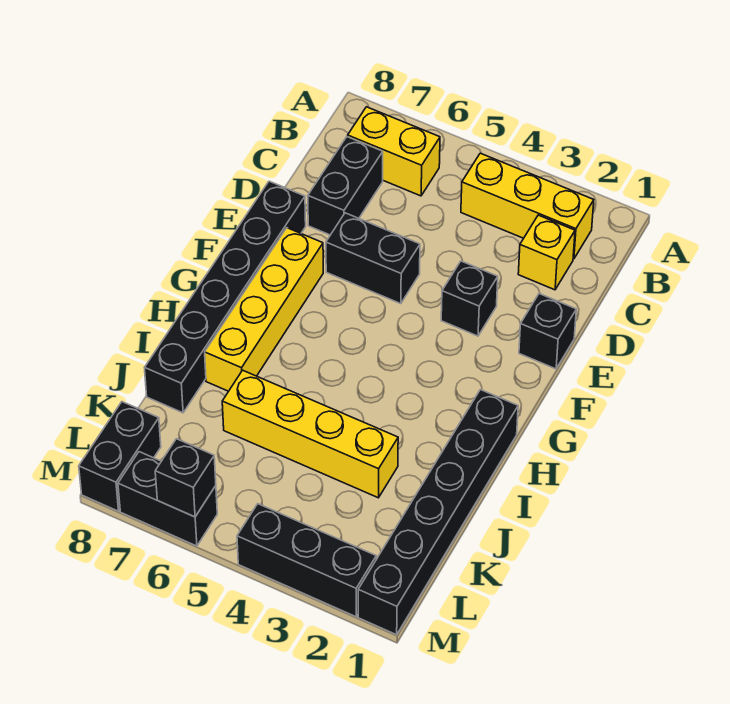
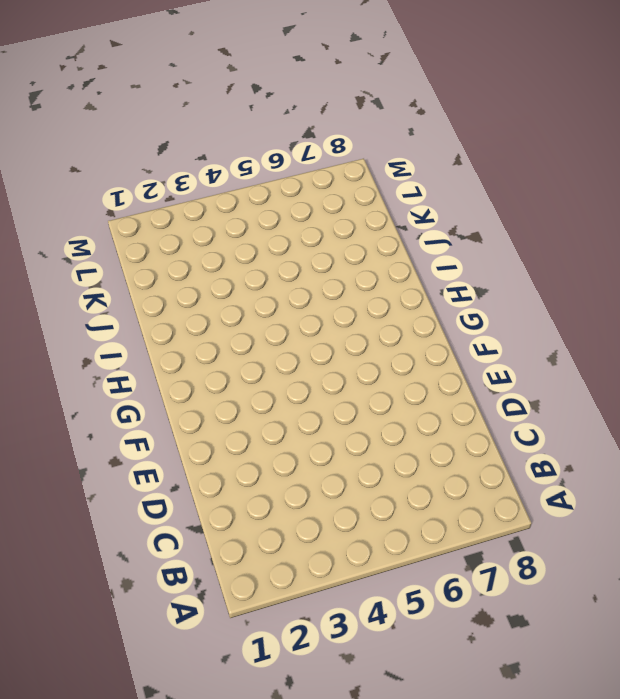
none -> yellow 1x3 brick [461,153,594,259]
none -> yellow 1x2 brick [348,107,440,196]
none -> yellow 1x1 brick [518,215,575,290]

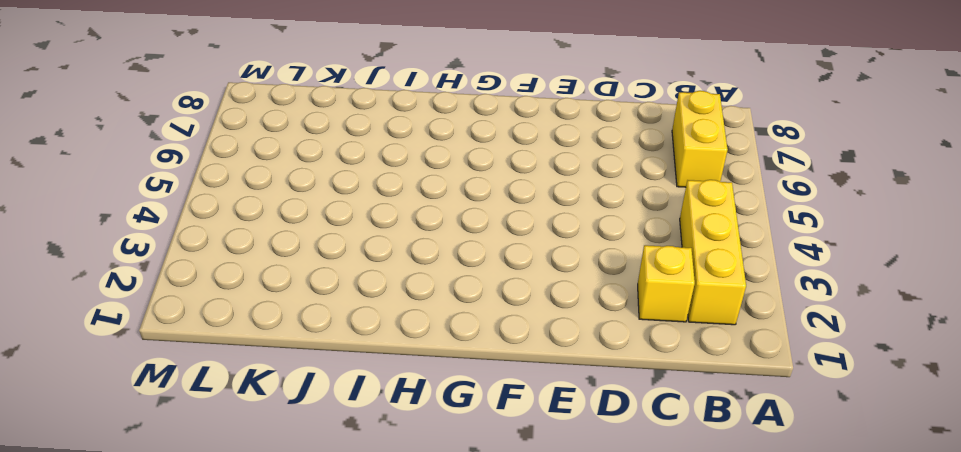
none -> black 1x2 brick [308,137,383,235]
none -> black 1x1 brick [519,294,576,369]
none -> black 1x1 brick [441,261,498,336]

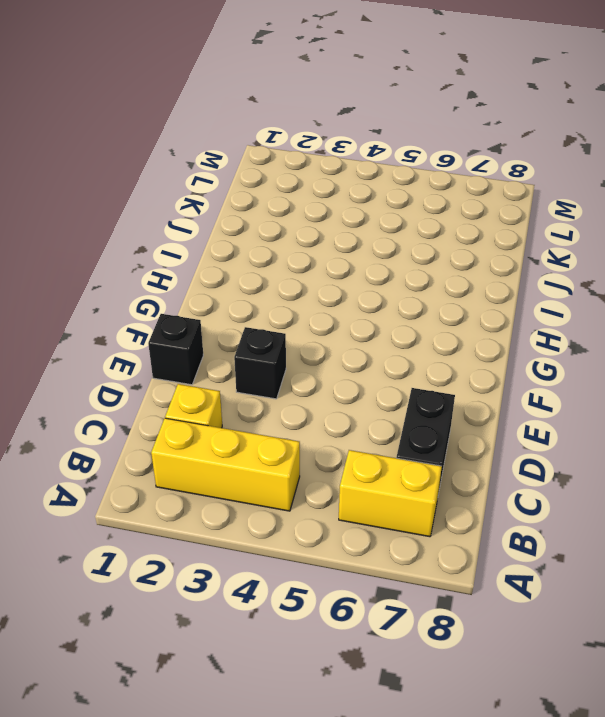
none -> black 1x2 brick [326,213,420,304]
none -> black 1x6 brick [145,181,306,413]
none -> yellow 1x4 brick [205,228,323,391]

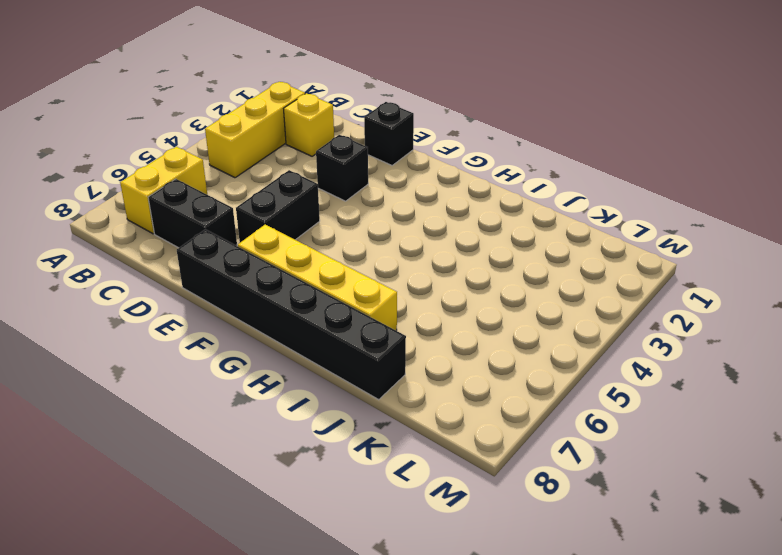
none -> black 1x6 brick [358,390,518,635]
none -> yellow 1x4 brick [222,370,398,498]
none -> black 1x2 brick [79,402,161,511]

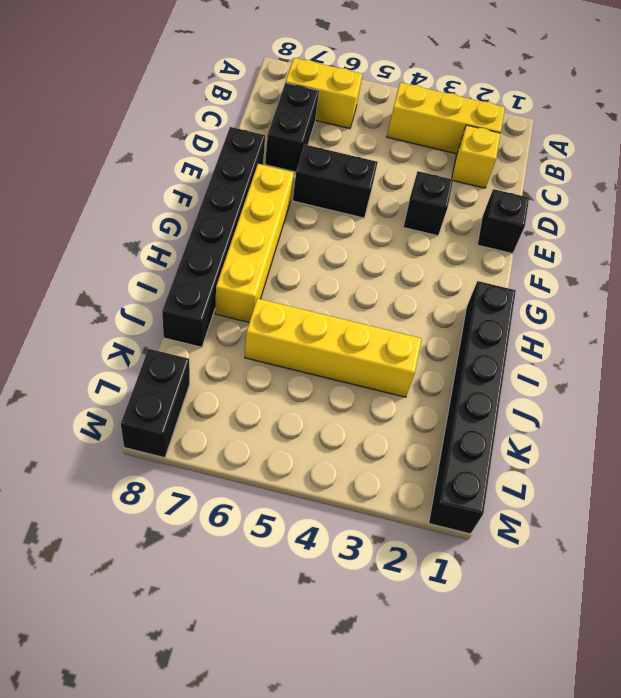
none -> black 1x3 brick [237,504,376,617]
none -> black 1x2 brick [118,452,217,546]
none -> black 1x1 brick [155,439,216,517]

